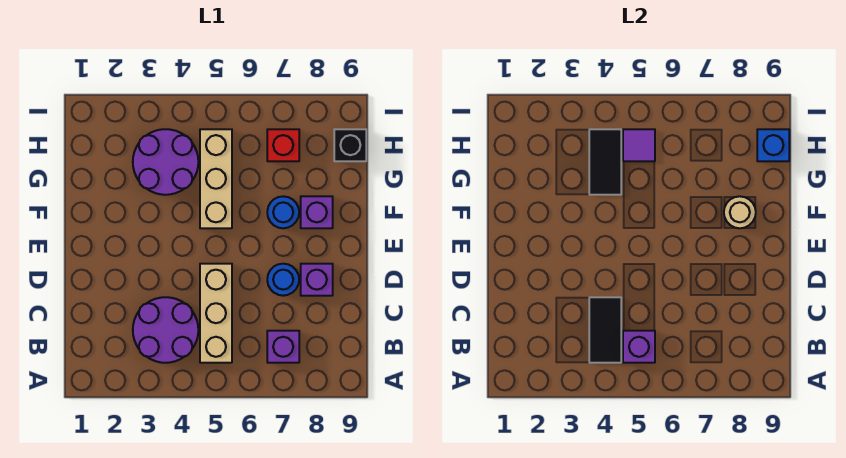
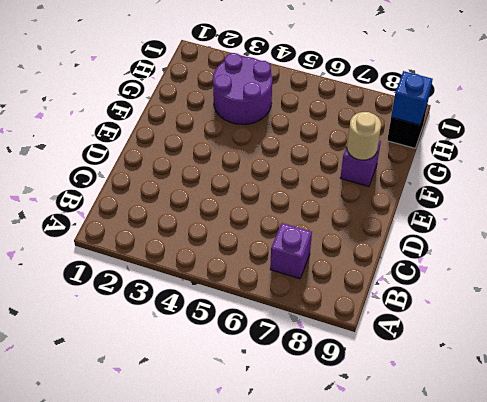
none -> purple 2x2 round brick [133,297,198,363]
none -> tan 1x3 brick [200,264,232,363]
none -> blue 1x1 round brick [267,264,299,296]

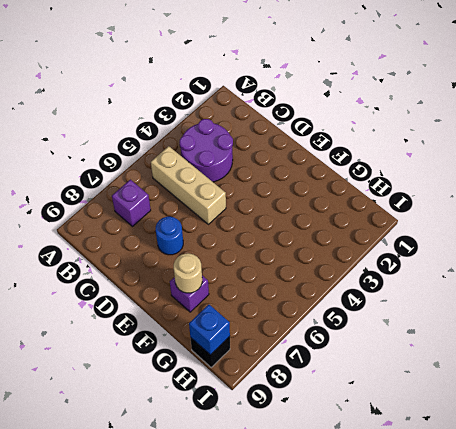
none -> purple 1x1 brick [301,264,333,296]
none -> tan 1x3 brick [200,129,232,228]
none -> blue 1x1 round brick [267,196,299,228]

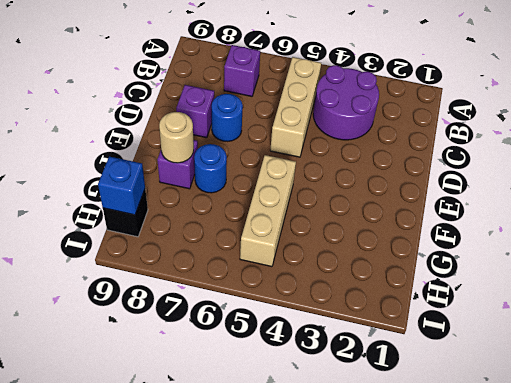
none -> purple 2x2 round brick [133,129,198,195]
none -> red 1x1 brick [267,129,299,161]
none -> black 1x2 tile [589,297,621,363]

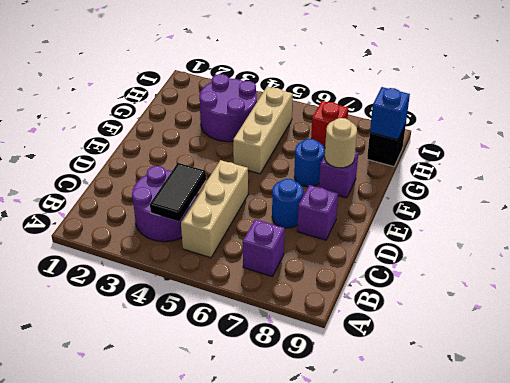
none -> purple 1x1 brick [623,331,655,363]
none -> black 1x2 tile [589,129,621,195]
none -> purple 1x1 tile [623,129,655,161]

